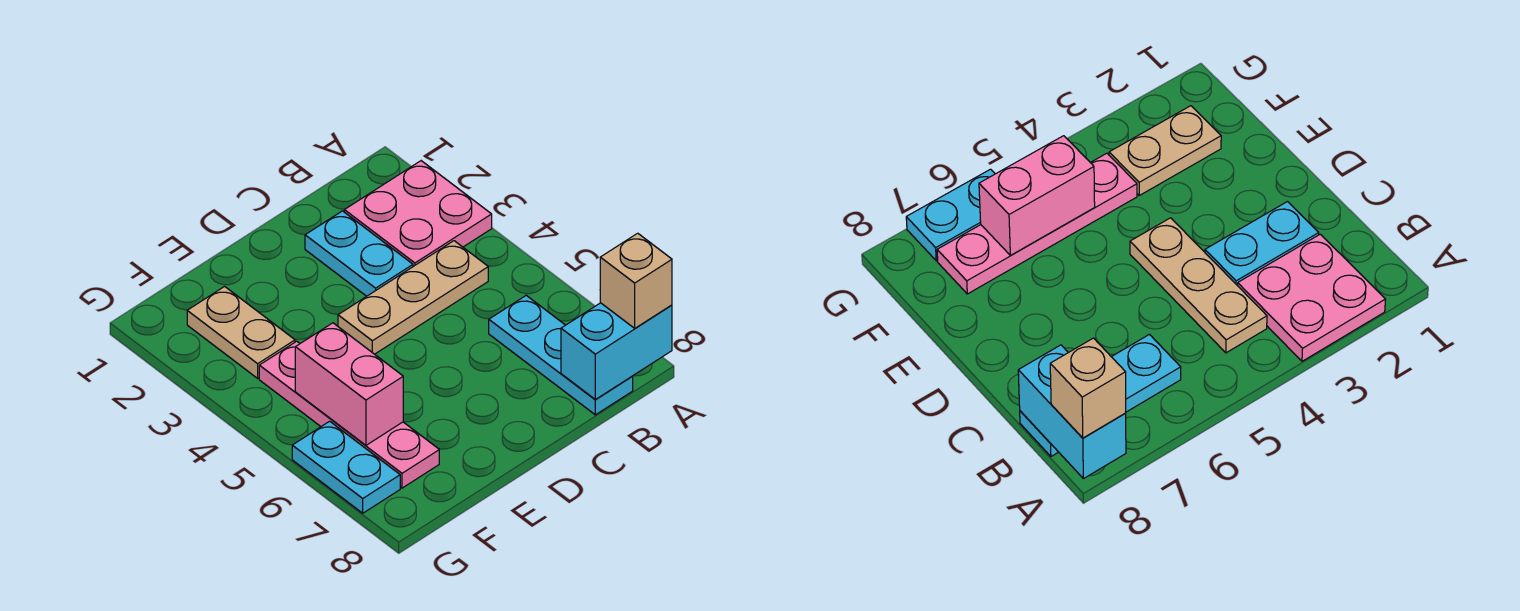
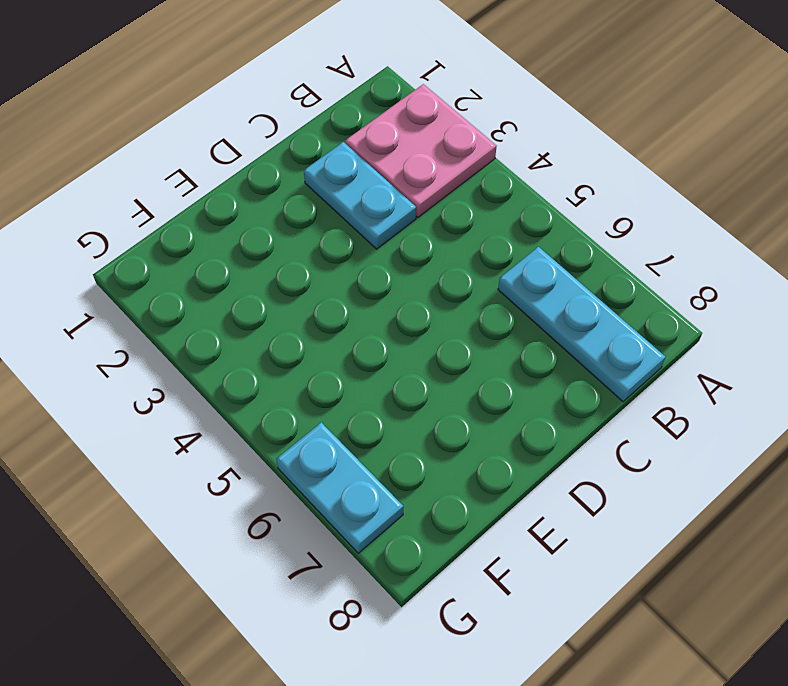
none -> tan 1x3 plate [338,241,488,354]
none -> tan 1x2 plate [187,287,295,378]

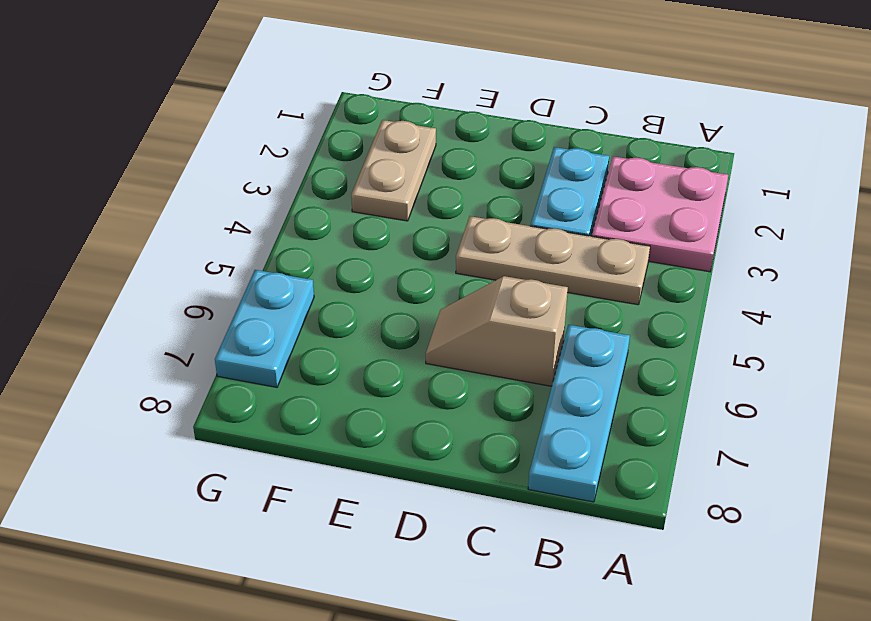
tan 1x2 slope [426,276,568,386] -> none
none -> pink 1x4 plate [259,341,439,488]
none -> cyan 1x2 brick [561,303,672,399]

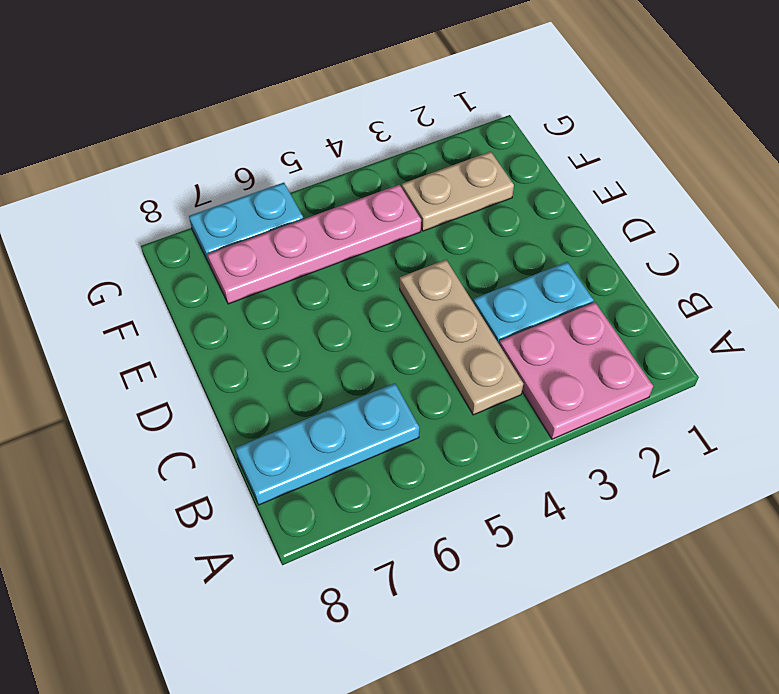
none -> cyan 1x2 brick [561,303,672,399]
none -> pink 1x2 brick [295,323,403,445]

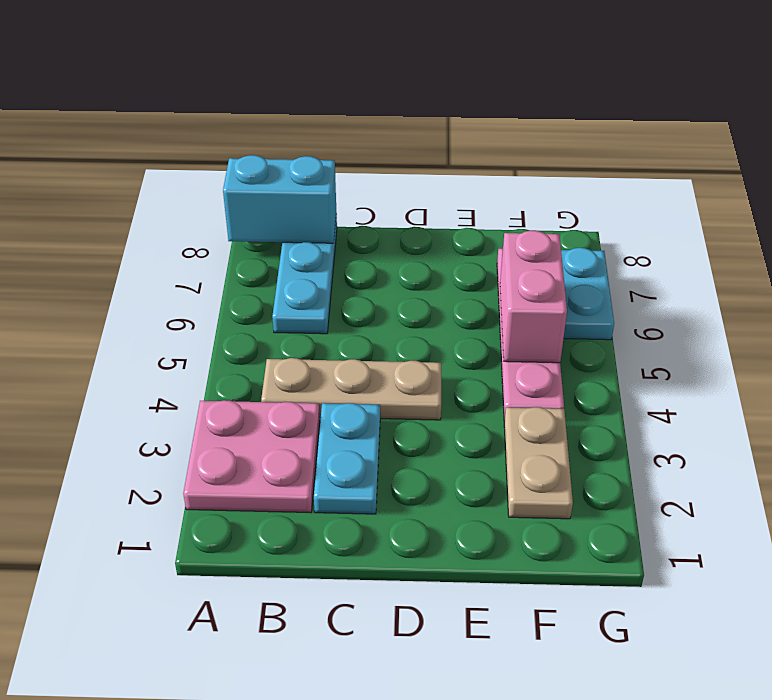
none -> tan 1x1 brick [600,233,672,328]

